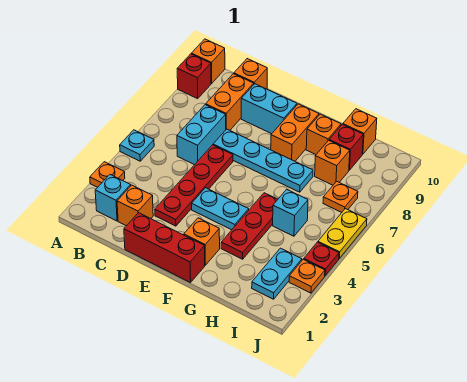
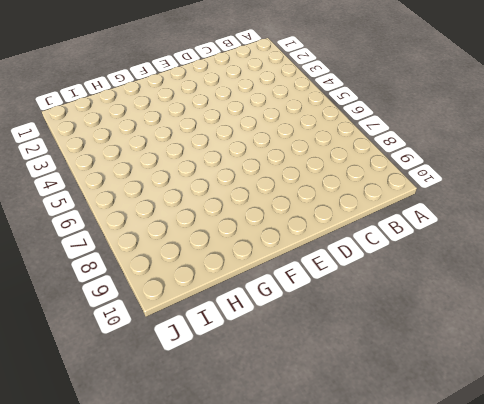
none -> orange 1x1 plate [90,162,125,187]
none -> cyan 1x1 plate [120,130,154,161]
none -> red 1x1 brick [177,54,211,99]

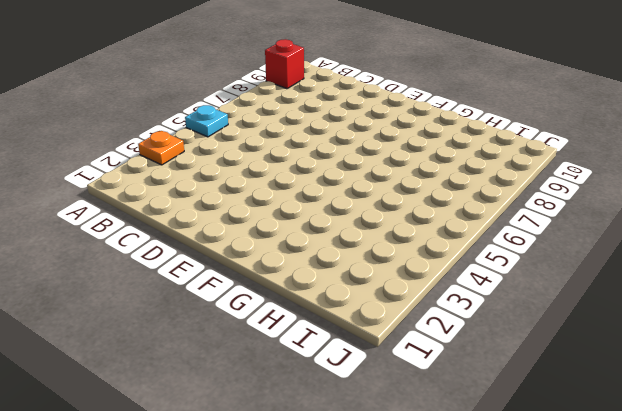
none -> orange 1x1 brick [191,39,225,83]
none -> cyan 1x1 brick [95,175,131,221]
none -> orange 1x1 brick [117,185,153,226]

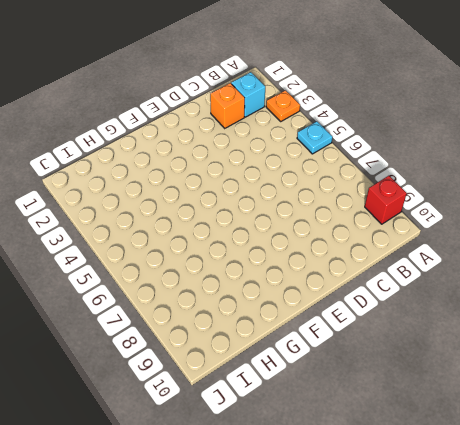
none -> orange 1x1 brick [191,39,225,83]
none -> cyan 1x2 brick [177,105,226,165]
none -> orange 1x2 brick [206,74,254,130]

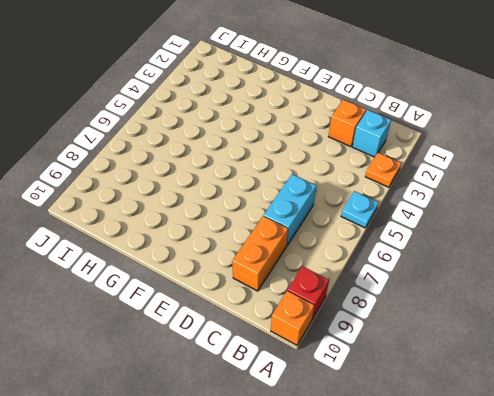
none -> orange 1x1 brick [234,59,267,89]
none -> red 1x3 brick [124,213,205,283]
none -> red 1x4 plate [155,145,233,226]

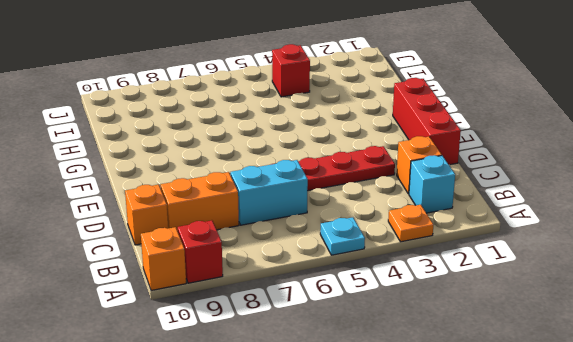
red 1x1 brick [272,44,310,97] -> red 1x1 brick moved to [329,124,363,170]
none -> cyan 1x4 plate [213,129,313,192]
none -> cyan 1x2 brick [241,84,297,134]
none -> cyan 1x2 plate [192,188,249,230]

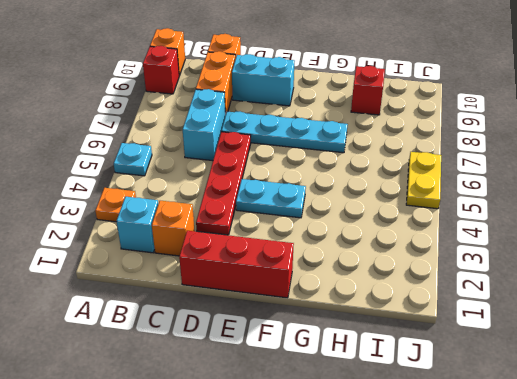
none -> orange 1x1 brick [184,218,220,265]
none -> orange 1x2 brick [271,104,319,161]
none -> red 1x3 plate [221,193,278,259]

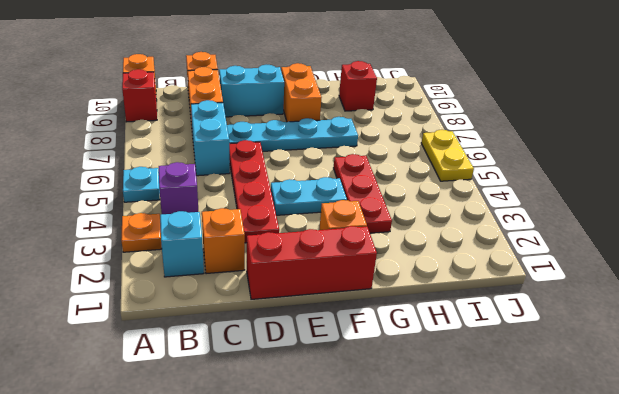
purple 1x1 brick [158,162,198,214] -> none
none -> orange 1x1 brick [306,114,341,154]
none -> cyan 1x1 brick [273,189,308,236]
none -> orange 1x1 brick [315,140,350,185]

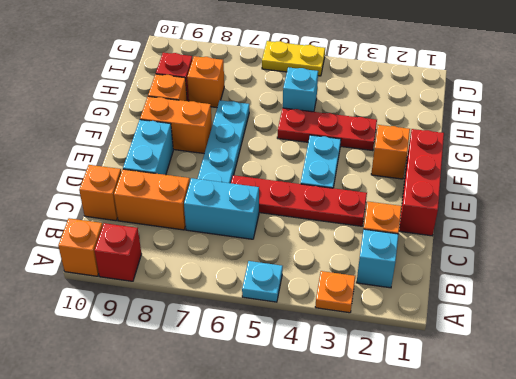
none -> orange 1x1 brick [343,109,377,154]
none -> cyan 1x2 plate [252,248,302,299]
none -> orange 1x1 plate [323,181,358,212]

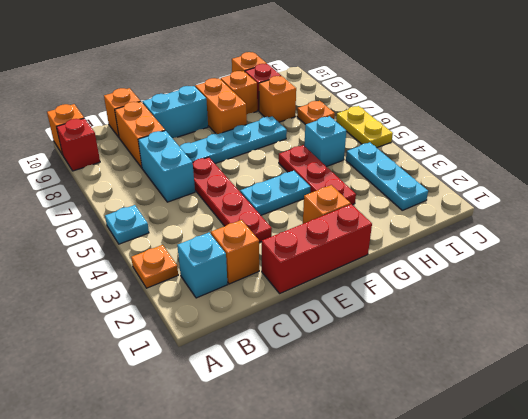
cyan 1x3 plate [346,143,428,210] -> cyan 1x2 plate [252,248,302,299]
none -> orange 1x1 plate [289,259,325,293]
none -> red 1x1 plate [304,242,339,276]

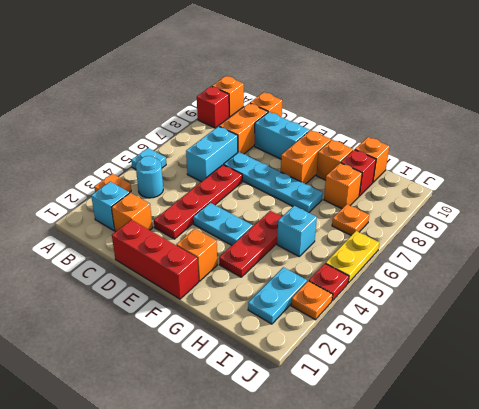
cyan 1x1 round brick [136,156,163,198] -> none

